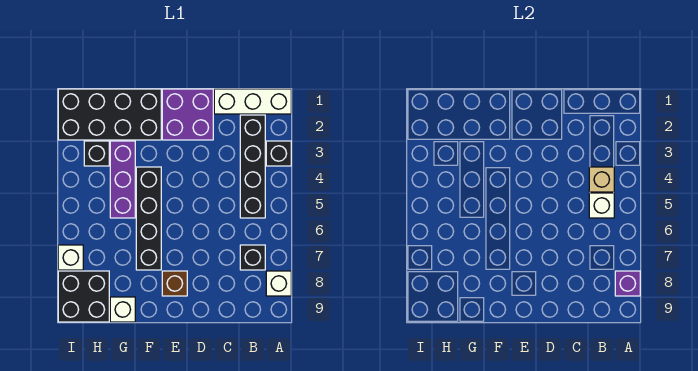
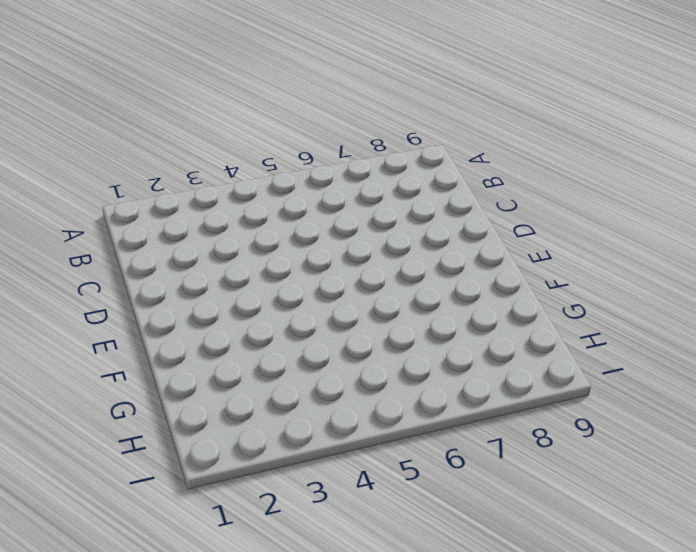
none -> white 1x3 brick [214,89,291,114]
none -> black 1x1 brick [266,141,291,166]
none -> white 1x1 brick [266,271,291,296]

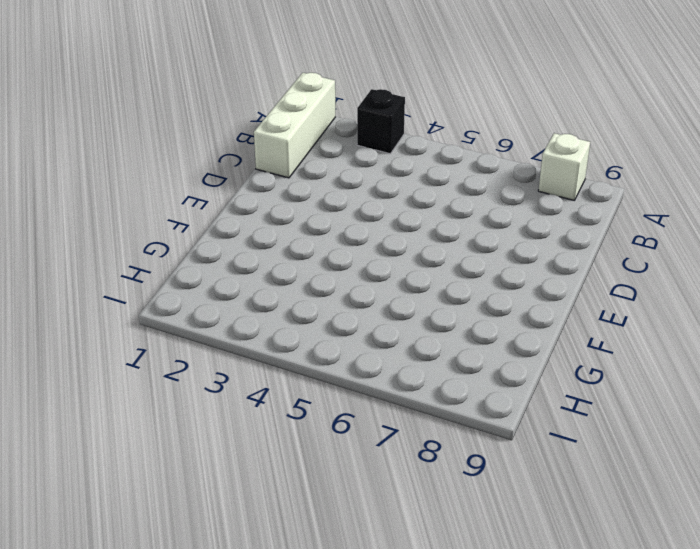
none -> black 1x4 brick [240,115,265,218]
none -> black 1x1 brick [240,245,265,270]
none -> purple 2x2 brick [162,89,213,140]

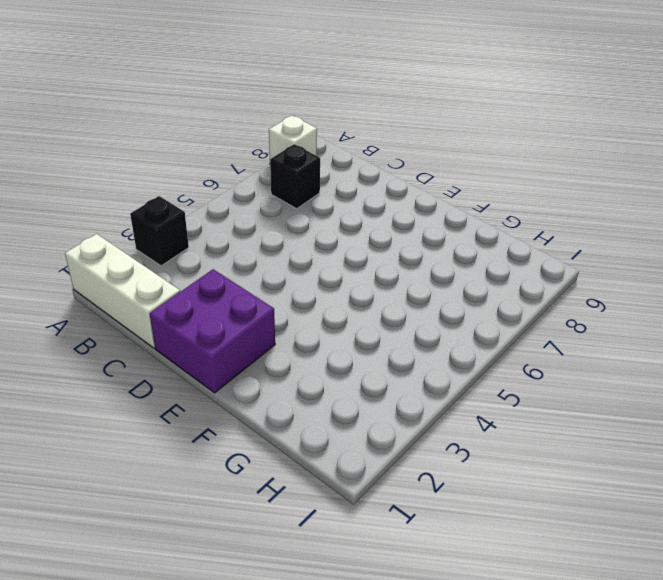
none -> black 1x4 brick [240,115,265,218]
none -> brown 1x1 brick [162,271,187,296]
none -> black 2x4 brick [58,89,161,140]

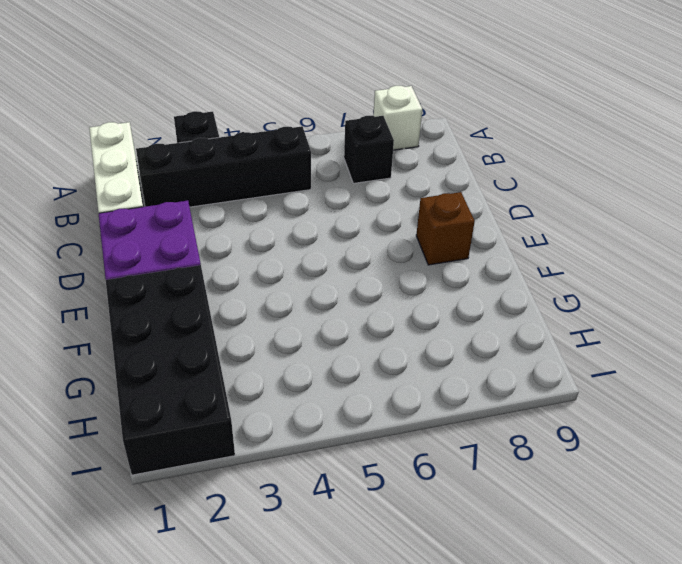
none -> black 1x4 brick [136,167,161,270]
none -> purple 1x3 brick [110,141,135,218]
none -> white 1x1 brick [110,297,135,322]

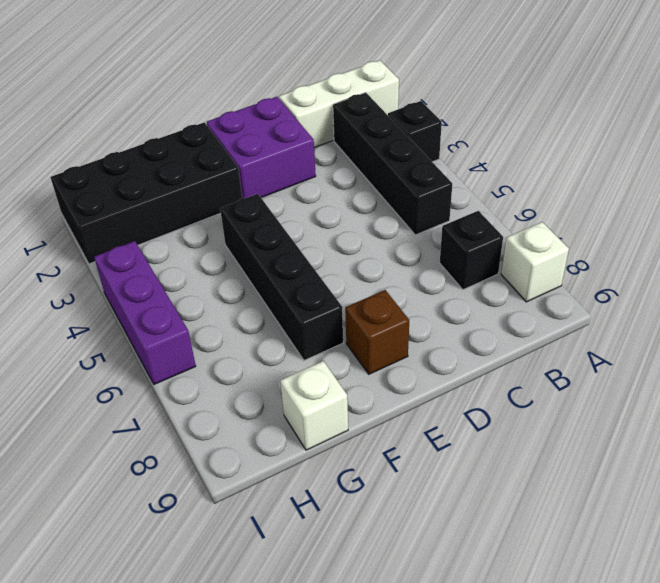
purple 1x3 brick [94,241,196,384] -> purple 1x3 brick moved to [110,141,135,218]
none -> black 1x1 brick [84,141,109,166]
none -> black 2x2 brick [58,271,109,322]
none -> white 1x1 brick [58,245,83,270]

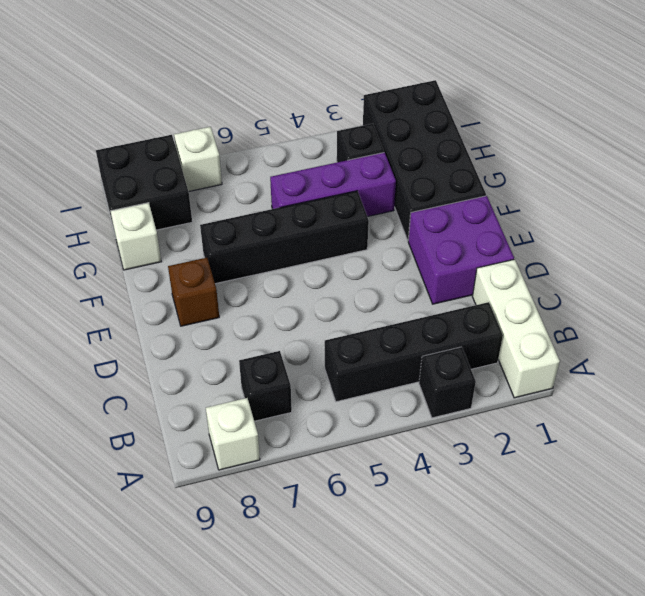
none -> purple 1x1 brick [615,271,640,296]
none -> tan 1x1 brick [589,167,614,192]
none -> white 1x1 brick [589,193,614,218]

